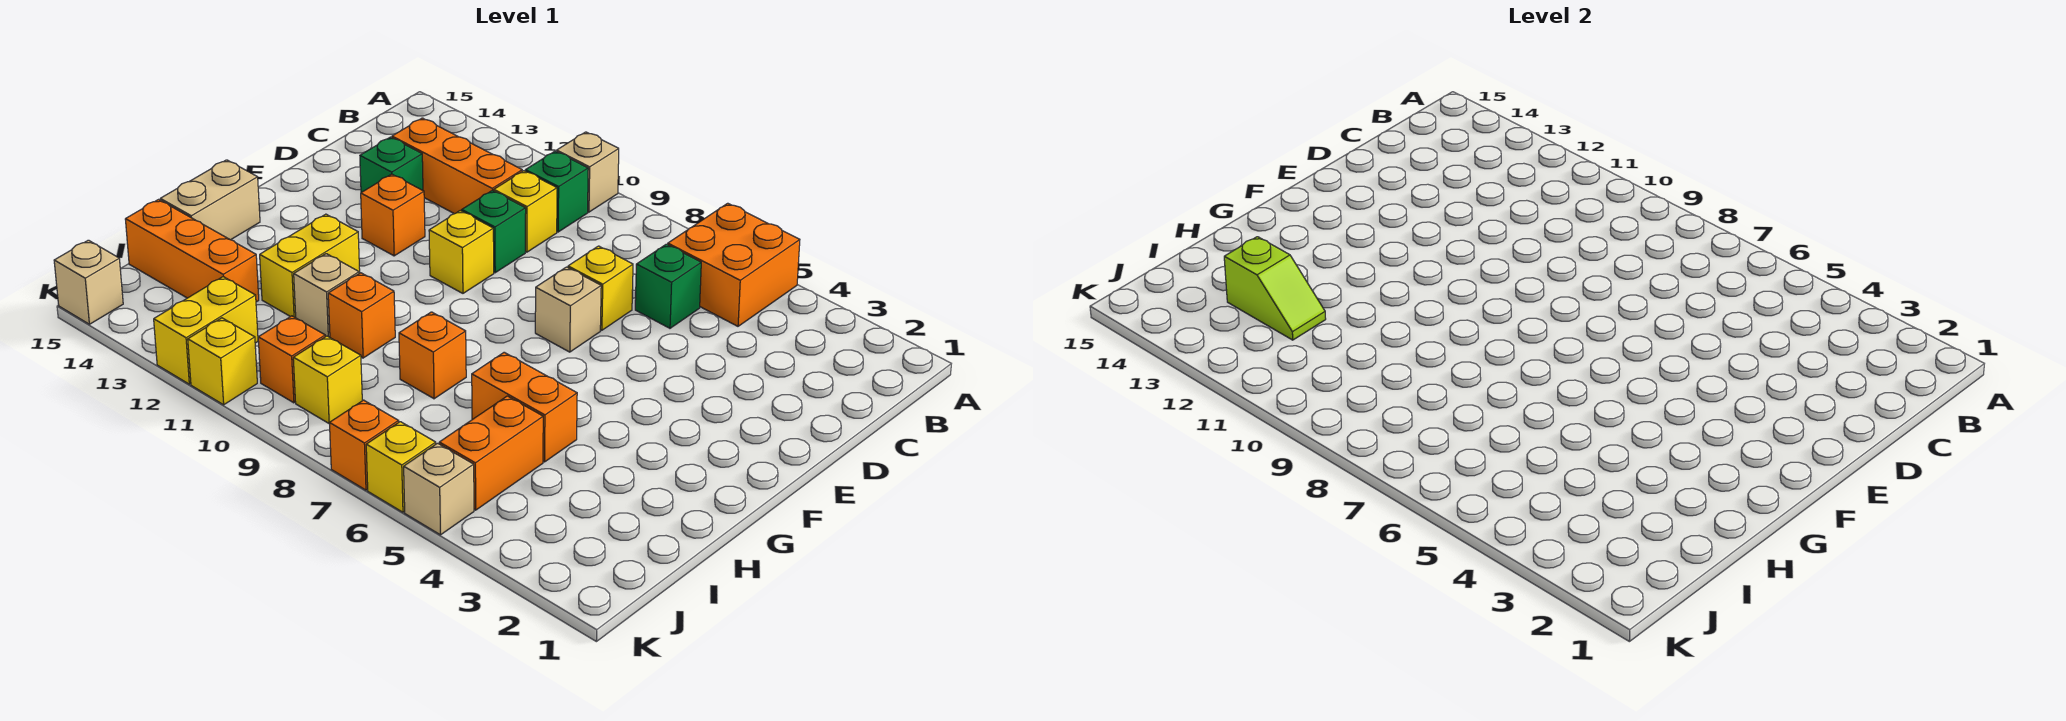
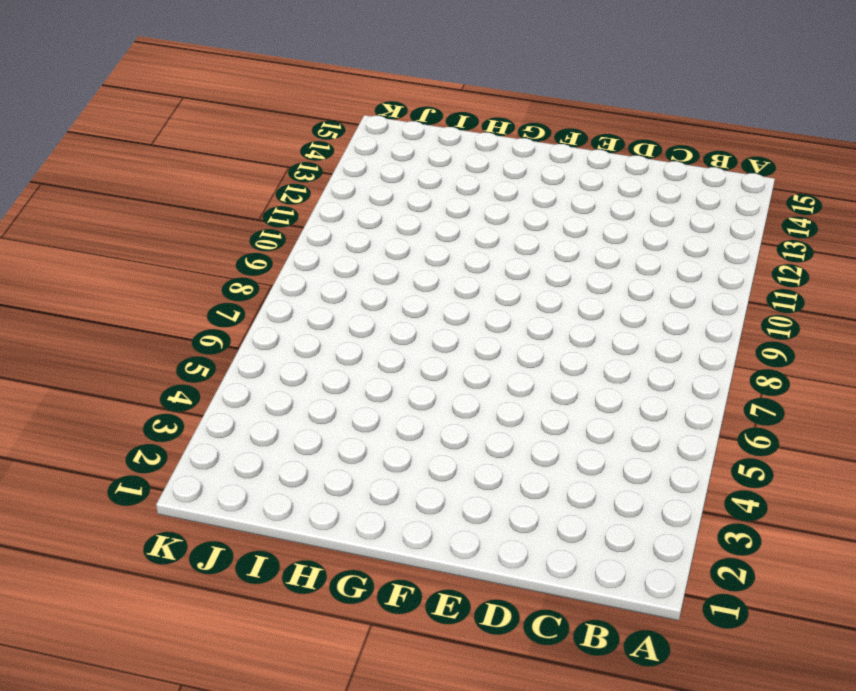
none -> orange 2x2 brick [668,203,800,326]
none -> tan 1x1 brick [557,132,619,212]
none -> green 1x1 brick [525,151,588,232]

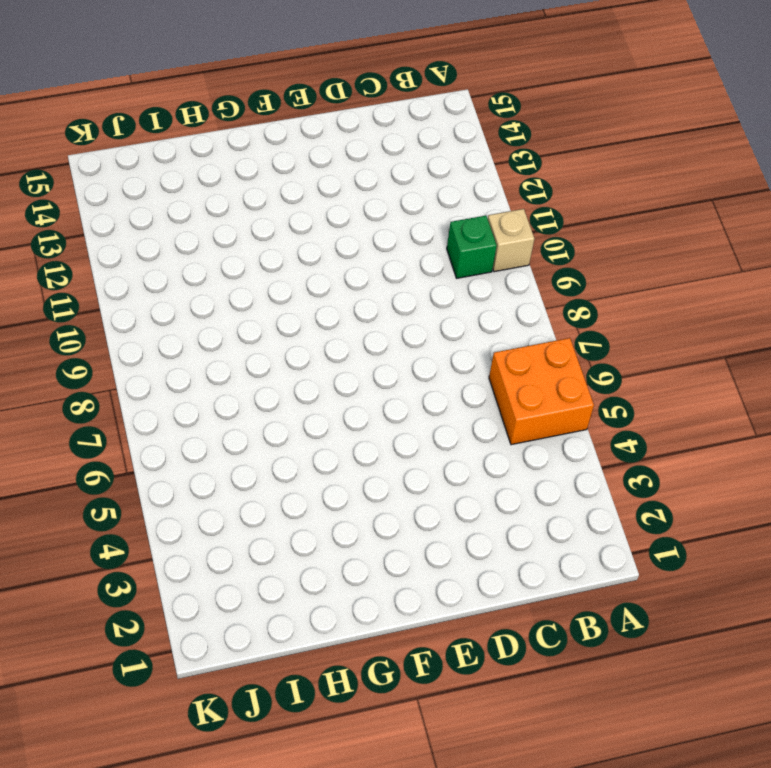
none -> green 1x1 brick [635,244,701,328]
none -> yellow 1x1 brick [494,171,557,252]
none -> orange 1x3 brick [392,118,522,214]

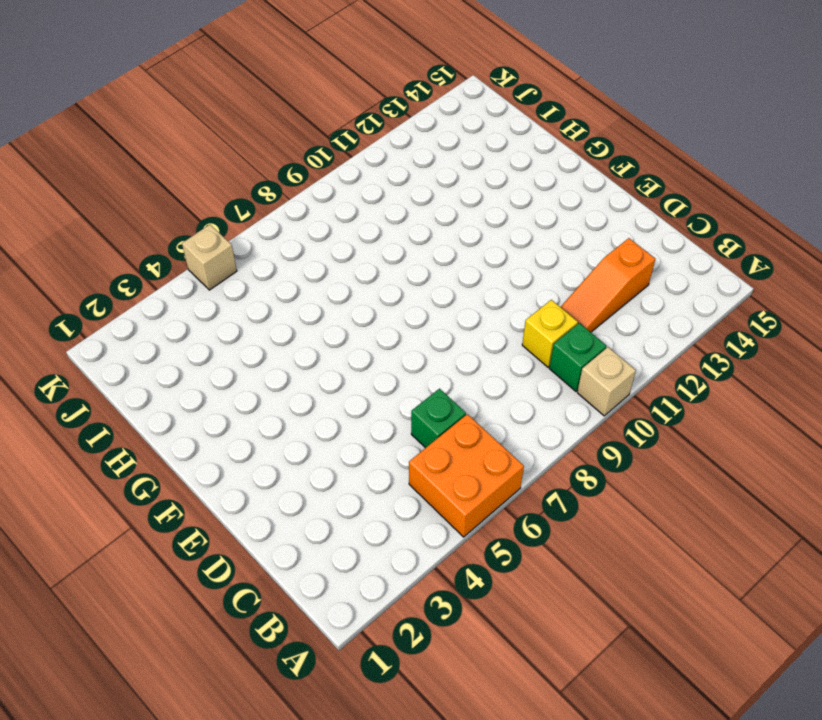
orange 1x3 slope [561,238,655,332] -> orange 1x3 brick [392,118,522,214]
none -> yellow 1x1 brick [568,246,633,330]
none -> green 1x1 brick [462,190,526,273]
none -> green 1x1 brick [360,137,423,192]

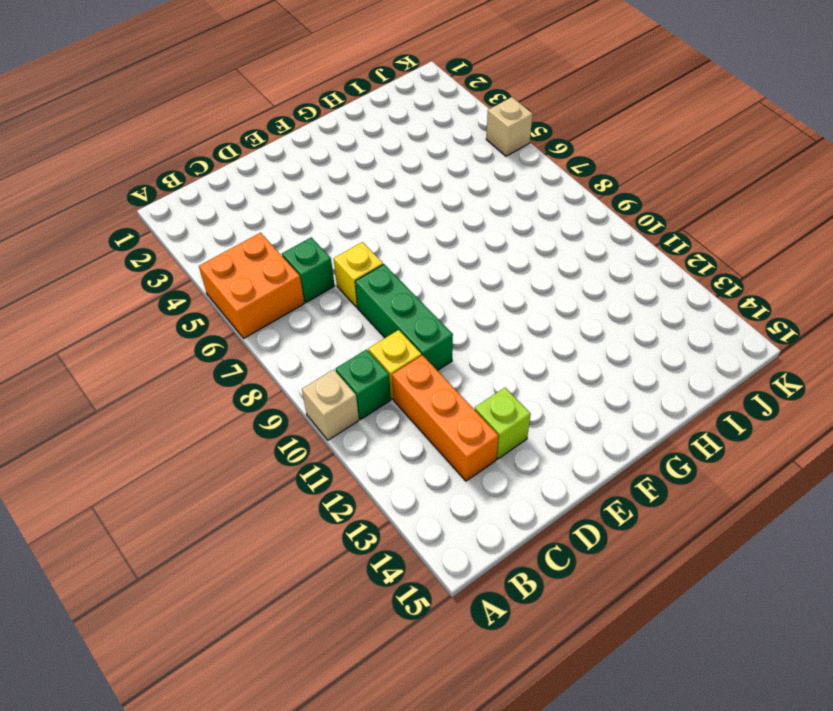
green 1x3 brick [355,264,453,371] -> green 1x1 brick [462,190,526,273]
lime 1x1 brick [475,388,531,459] -> green 1x1 brick [360,137,423,192]
none -> tan 1x1 brick [535,267,601,352]
none -> yellow 1x1 brick [429,211,494,293]
none -> orange 1x1 brick [361,174,425,256]

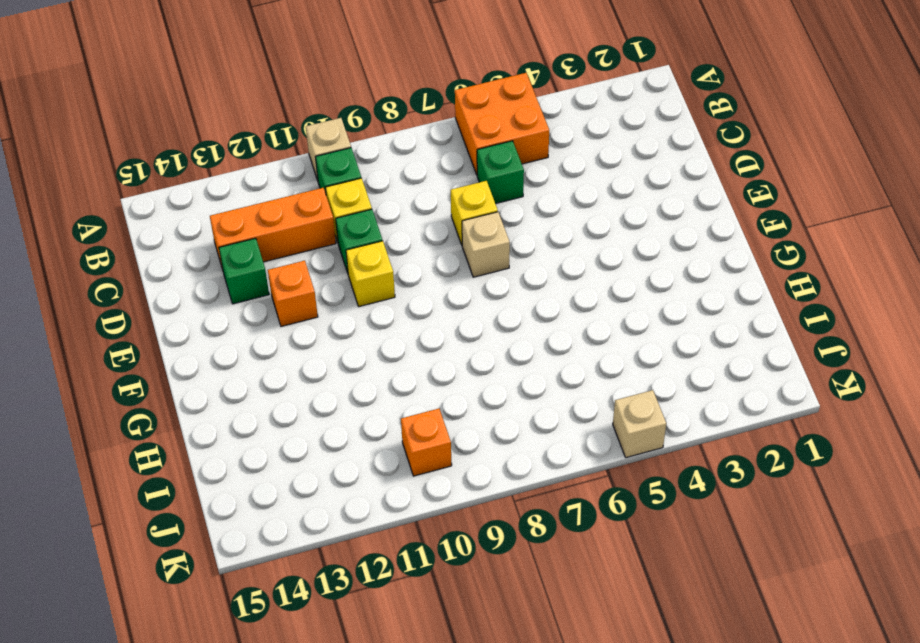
none -> yellow 1x2 brick [260,214,360,318]
none -> tan 1x2 brick [160,160,260,240]
none -> orange 1x2 brick [472,352,577,462]

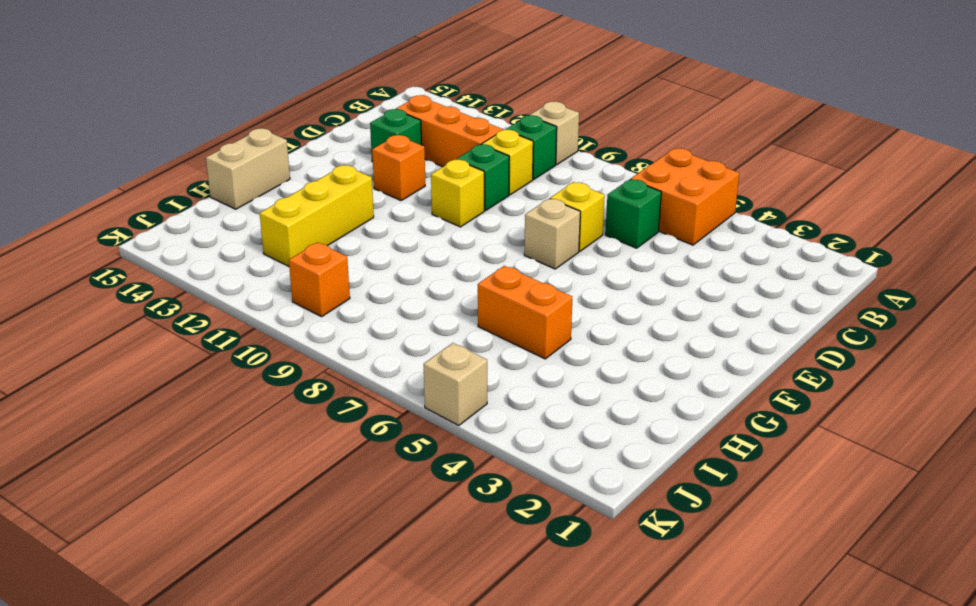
yellow 1x3 brick [260,165,374,266] -> yellow 1x2 brick [260,214,360,318]
none -> orange 1x1 brick [399,312,466,399]
none -> orange 1x1 brick [328,273,395,358]
none -> tan 1x1 brick [294,254,359,337]

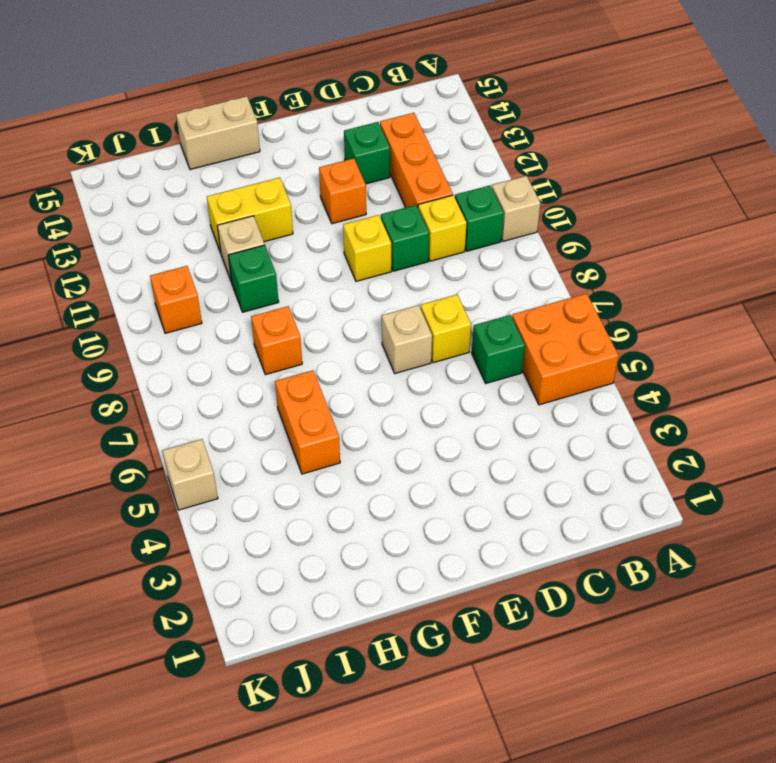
green 1x1 brick [228,245,279,312] -> orange 1x1 brick [328,273,395,358]
none -> orange 1x2 brick [439,396,543,510]
none -> orange 1x3 brick [125,200,259,302]
none -> yellow 1x1 brick [293,336,362,423]

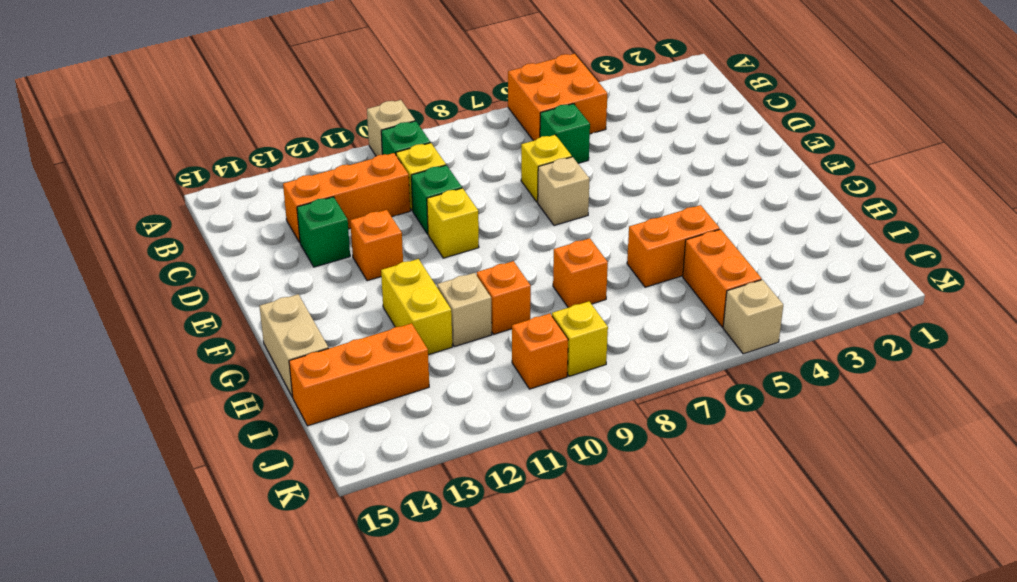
none -> yellow 1x2 brick [154,277,258,384]
none -> yellow 1x1 brick [366,422,436,512]
none -> orange 1x1 brick [329,400,399,490]

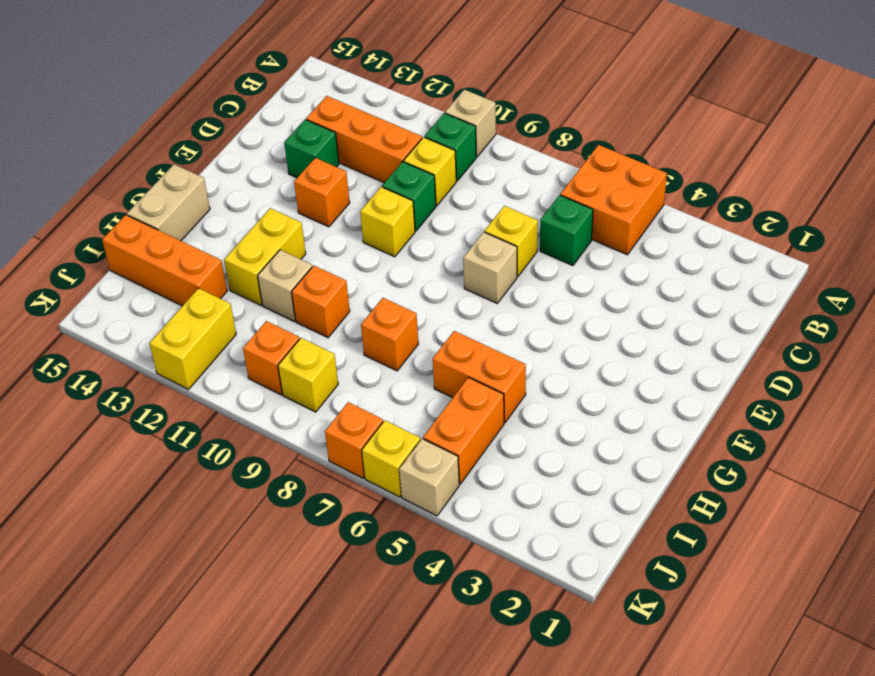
none -> yellow 1x1 brick [188,318,257,405]
none -> tan 1x1 brick [54,240,123,324]
none -> lime 1x2 slope [1224,237,1326,340]

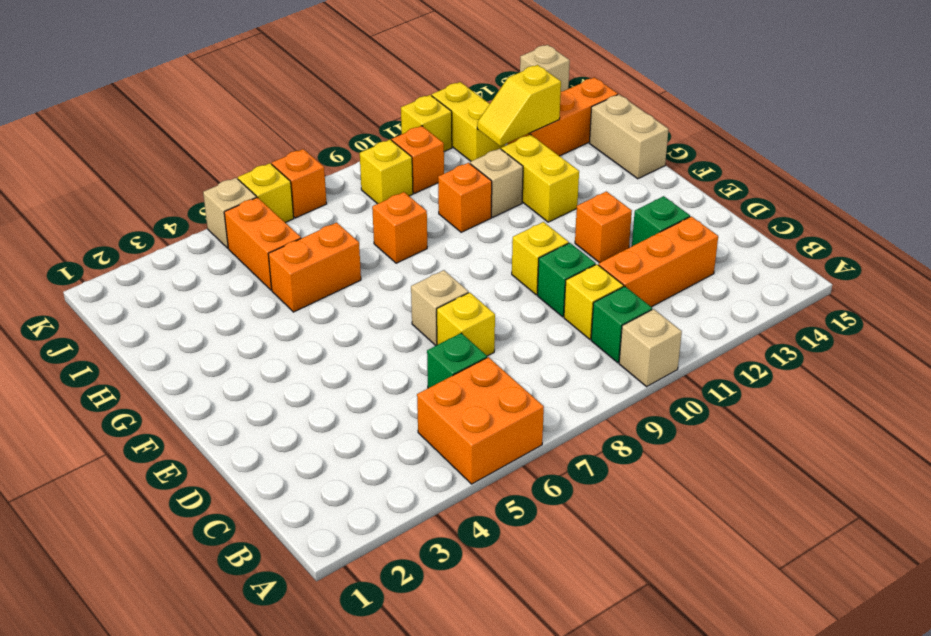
yellow 1x2 slope [477,65,561,146] -> lime 1x2 slope [1224,237,1326,340]

